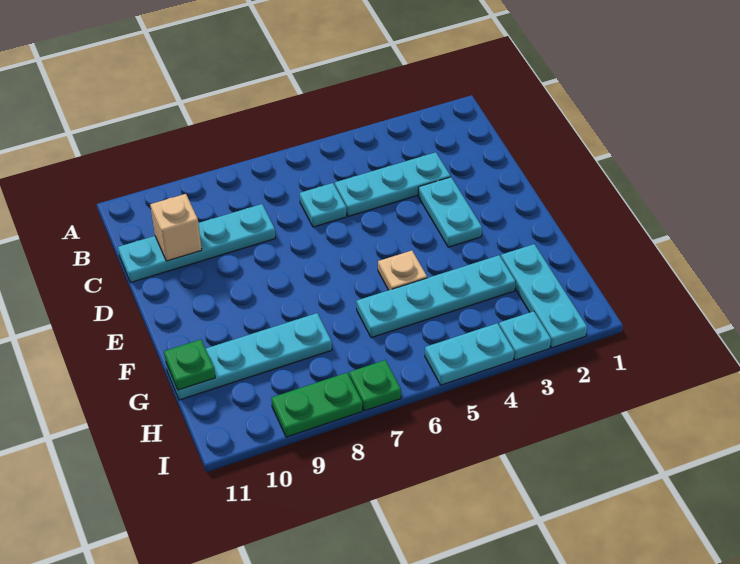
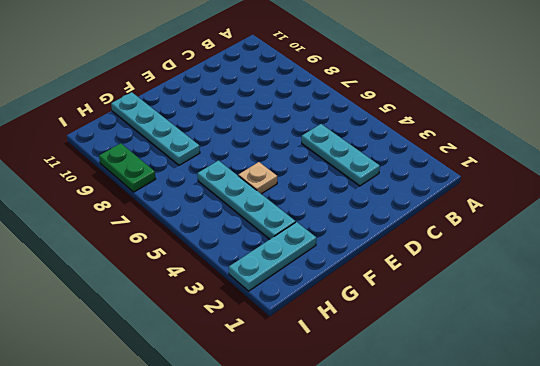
none -> cyan 1x1 plate [300,183,347,227]
none -> cyan 1x4 plate [118,204,275,282]
none -> cyan 1x2 plate [418,177,482,247]

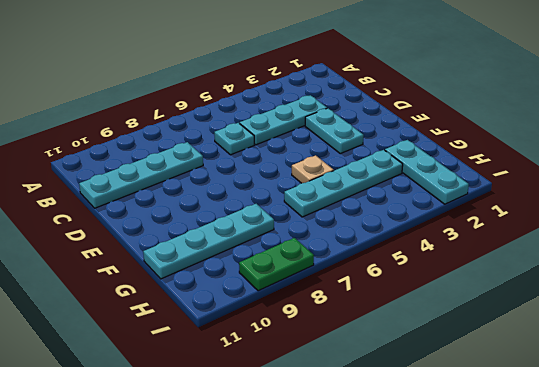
none -> cyan 1x1 plate [499,311,551,360]
none -> cyan 1x2 plate [425,323,514,385]
none -> green 1x1 plate [349,360,401,411]

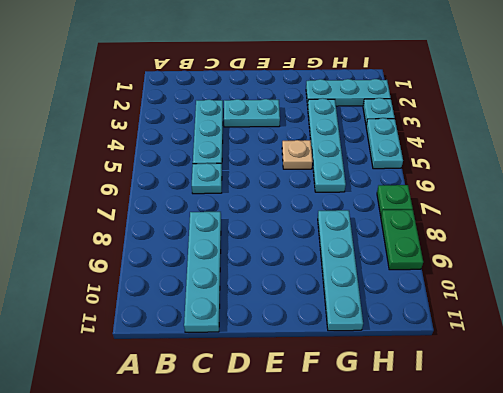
none -> tan 1x1 brick [150,194,202,261]
none -> green 1x1 plate [164,340,215,390]

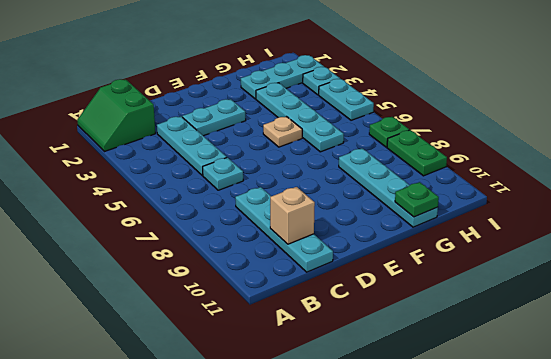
green 2x2 slope [77,79,155,152] -> none

